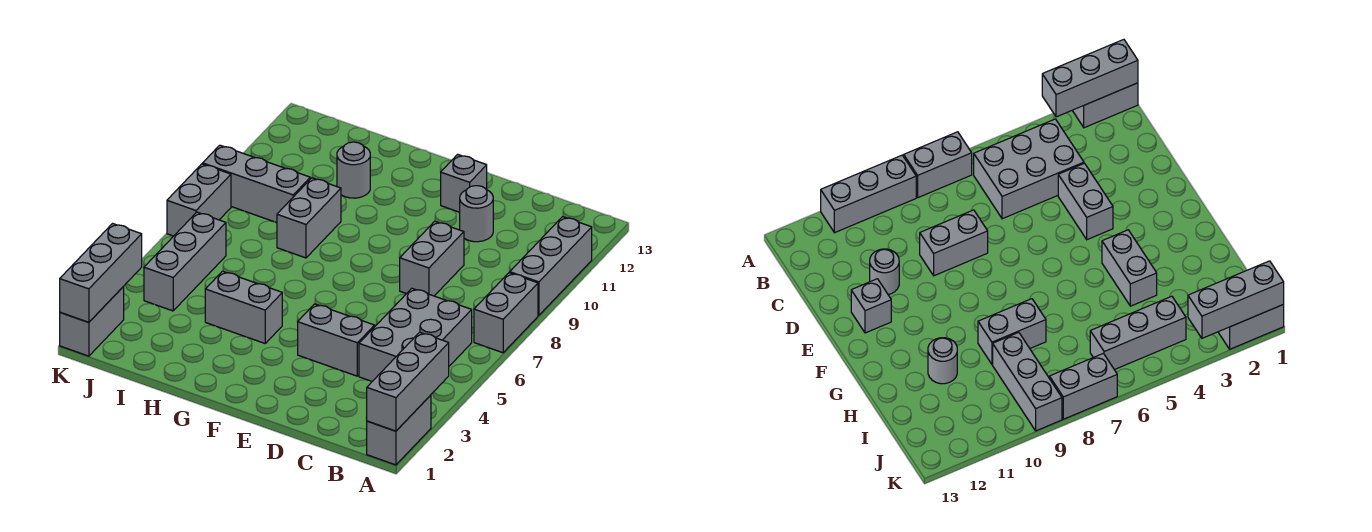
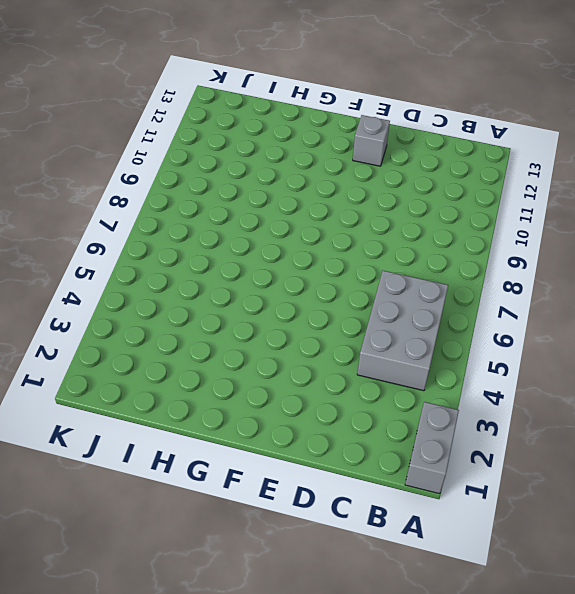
none -> grey 1x2 brick [474,273,538,353]
none -> grey 1x3 brick [510,217,592,315]
none -> grey 1x2 brick [298,304,375,376]

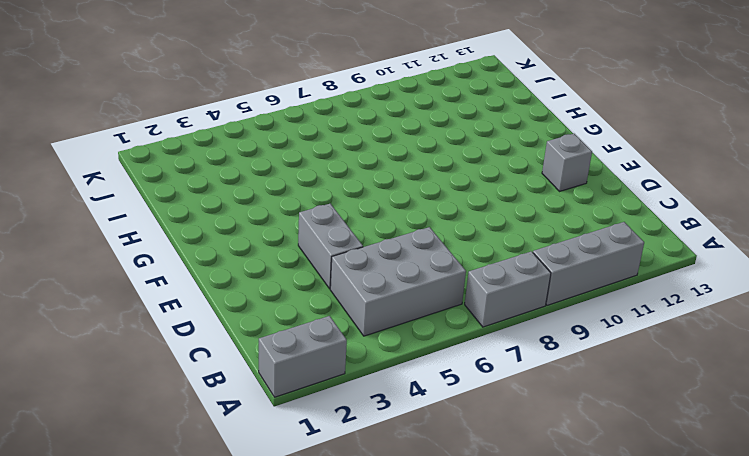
none -> grey 1x2 brick [400,221,464,296]
none -> grey 1x1 round brick [460,186,493,242]
none -> grey 1x2 brick [205,271,282,343]

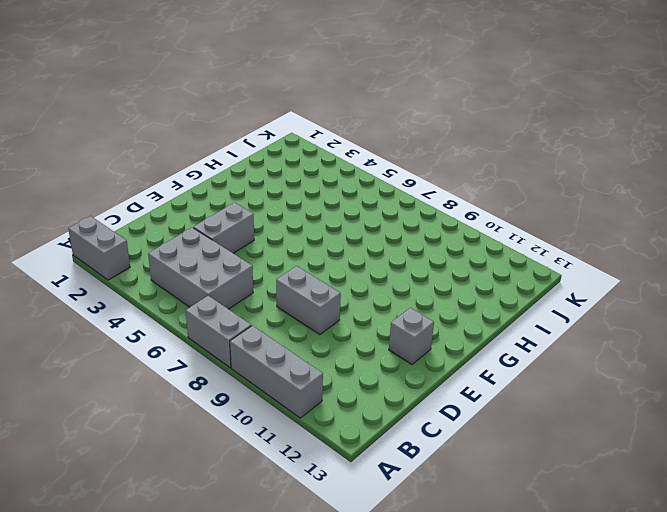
none -> grey 1x1 round brick [460,186,493,242]
none -> grey 1x2 brick [205,271,282,343]
none -> grey 1x2 brick [277,178,341,258]

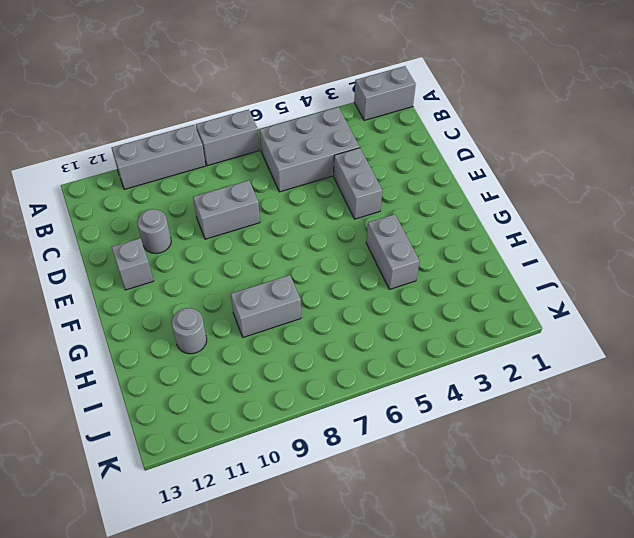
none -> grey 1x3 brick [203,145,310,223]
none -> grey 1x3 brick [144,212,226,311]
none -> grey 1x2 brick [60,287,124,356]

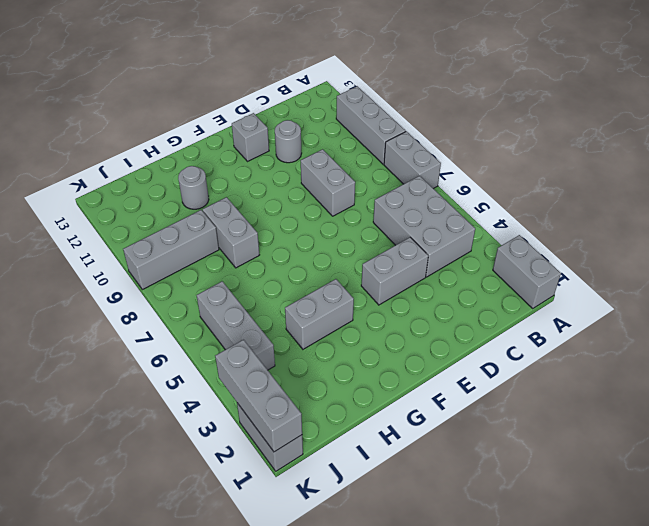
none -> grey 1x2 brick [167,164,231,236]
none -> grey 1x3 brick [367,332,449,431]

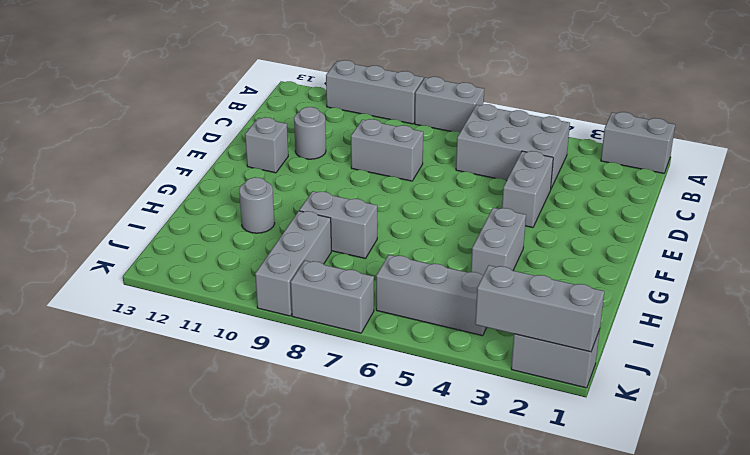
none -> grey 1x3 brick [367,332,449,431]

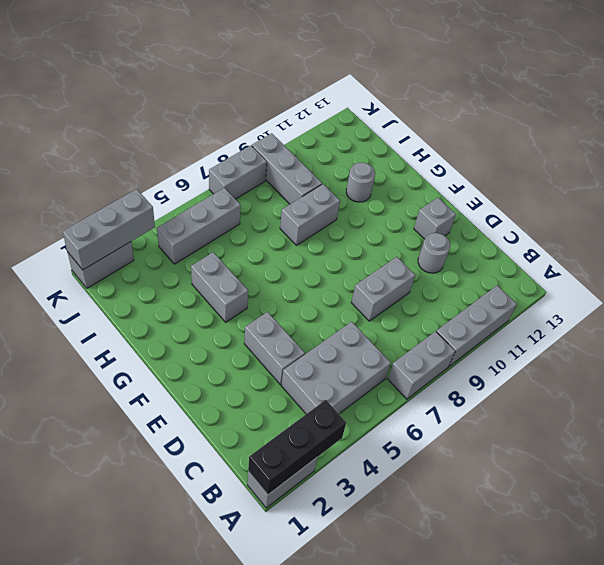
black 1x3 brick [248,400,346,495] -> grey 1x3 brick [367,332,449,431]

